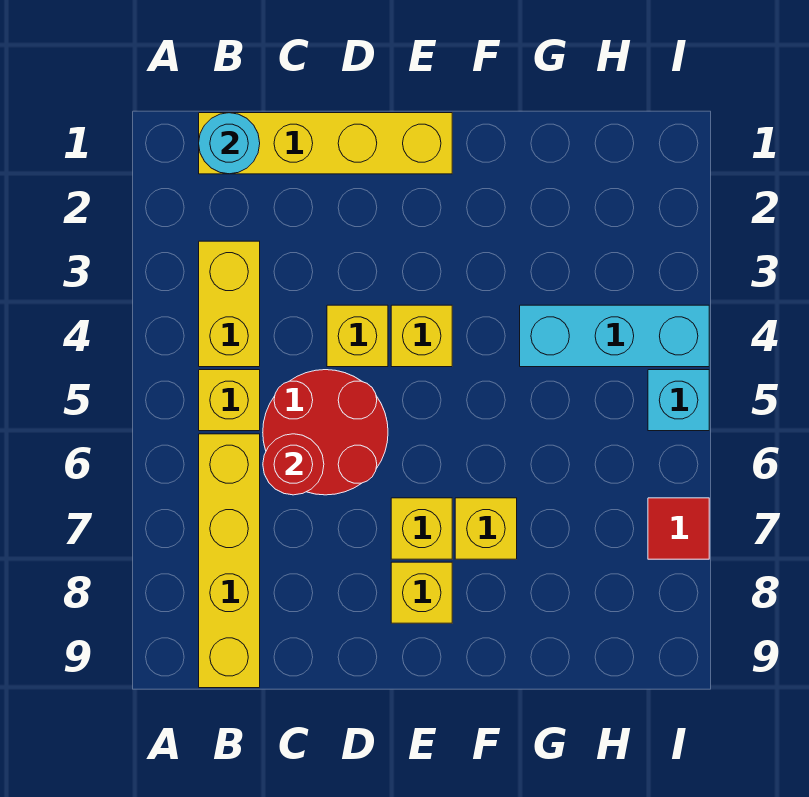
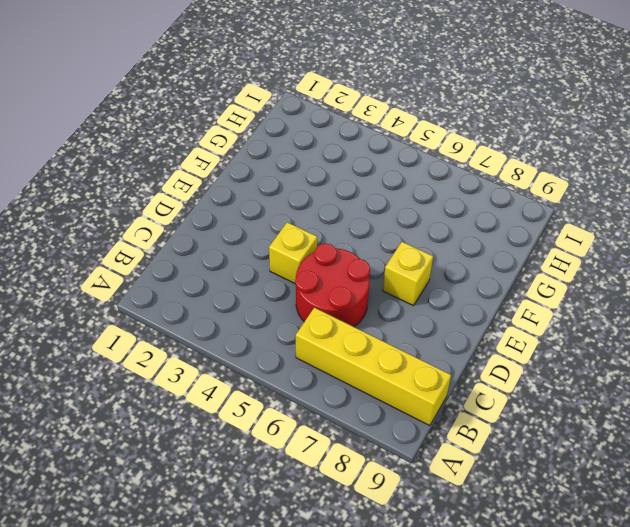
none -> yellow 1x4 brick [199,113,452,174]
none -> yellow 1x2 brick [199,241,260,367]
none -> yellow 1x1 brick [199,370,260,431]

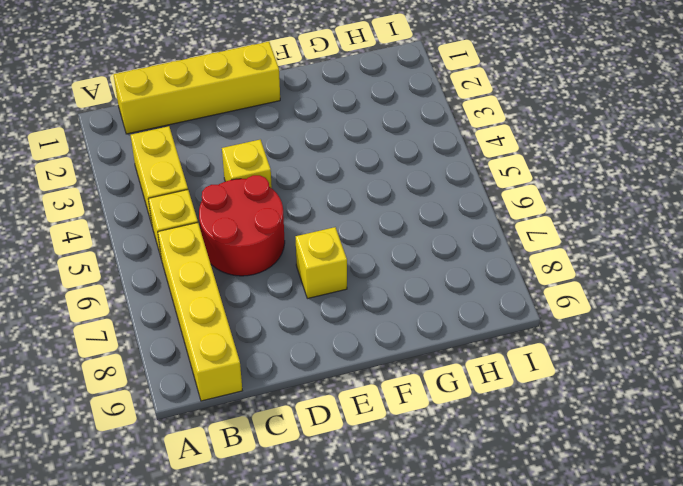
none -> yellow 1x1 brick [391,305,452,367]
none -> yellow 1x1 brick [391,562,452,623]
none -> yellow 1x1 brick [455,498,517,559]

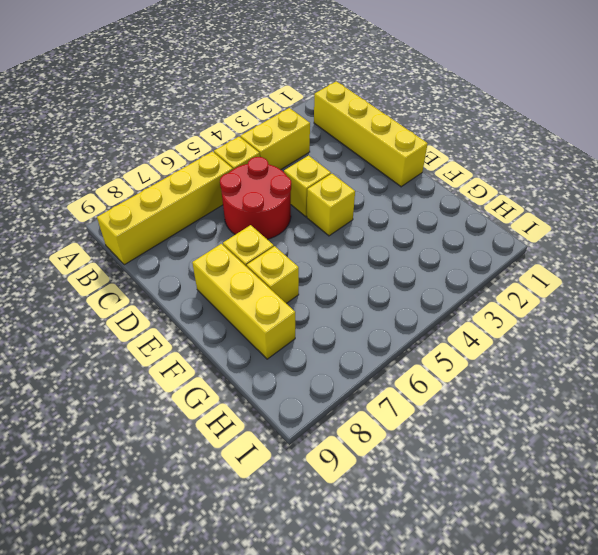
yellow 1x3 brick [192,244,295,359] -> yellow 1x1 brick [391,562,452,623]
none -> cyan 1x3 brick [520,305,709,367]
none -> cyan 1x1 brick [648,370,709,431]
none -> red 1x1 tile [648,498,709,559]

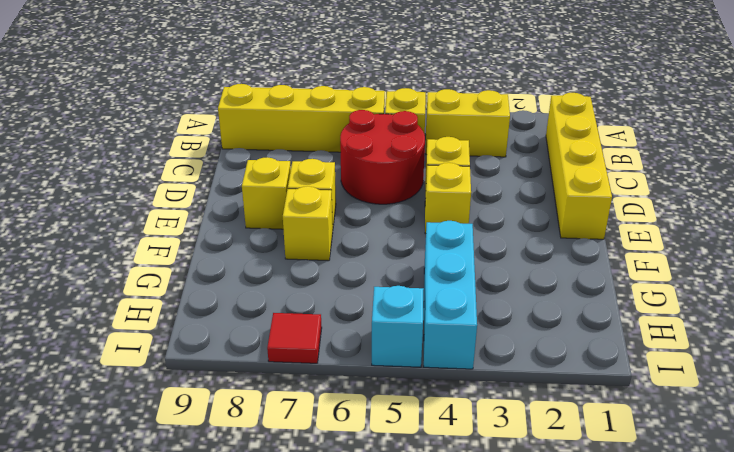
none -> cyan 1x1 round brick [199,113,260,174]
none -> red 1x1 round brick [263,434,324,495]

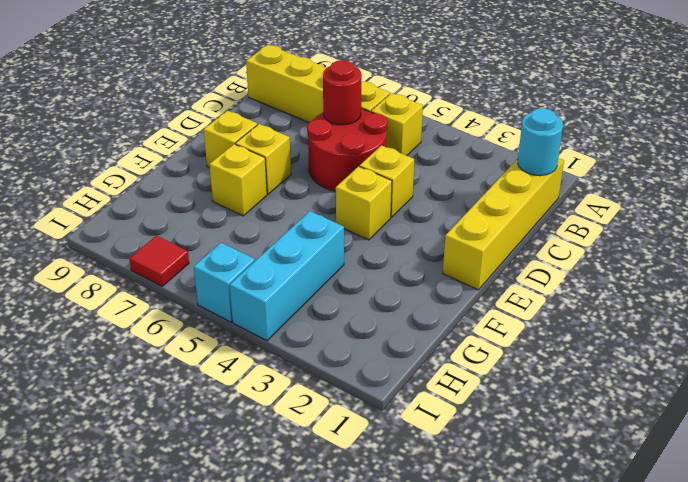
none -> yellow 1x2 brick [199,241,260,367]

